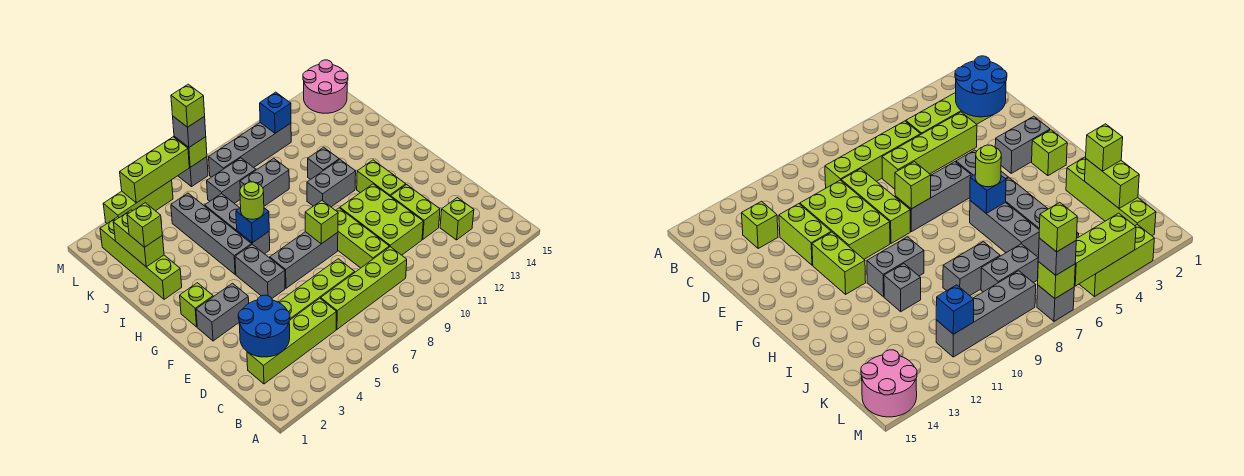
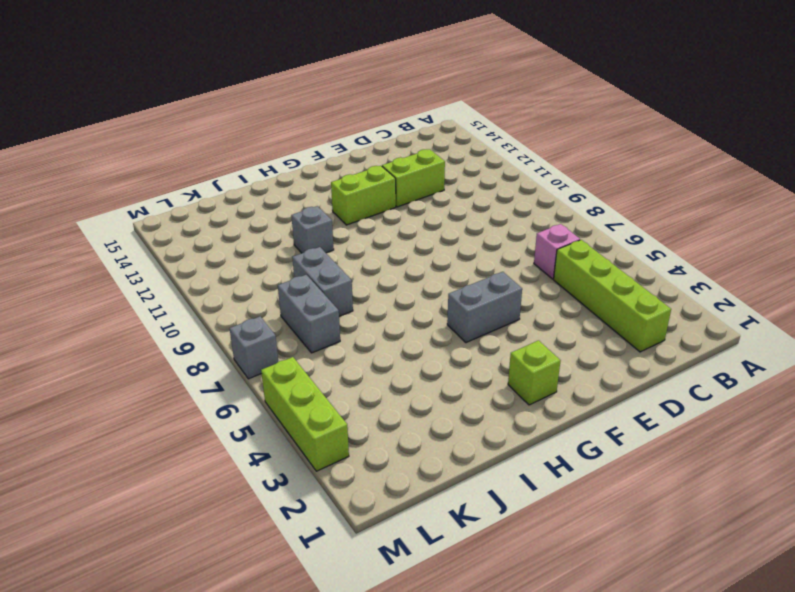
pink 1x1 brick [534,224,580,279] -> lime 1x4 brick [321,247,407,329]
none -> lime 1x1 brick [440,198,474,240]
none -> lime 1x4 brick [279,259,355,320]
none -> lime 1x3 brick [336,208,389,268]
none -> lime 2x3 brick [340,184,423,255]

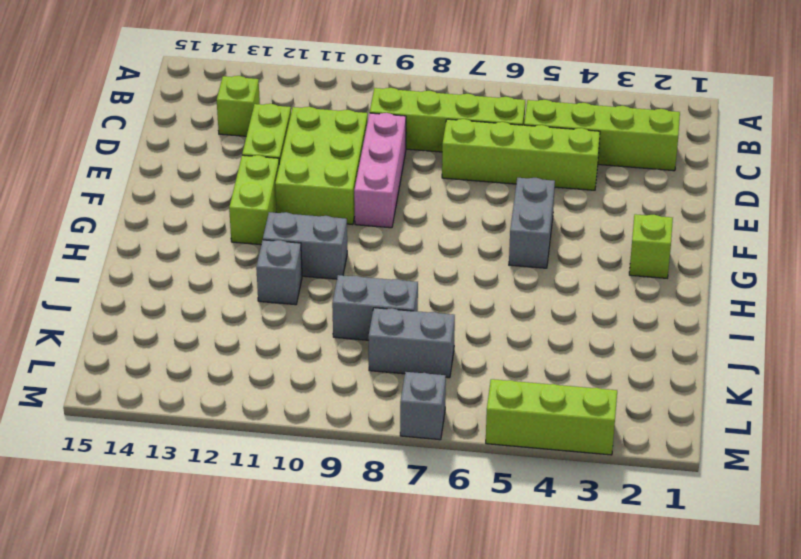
pink 1x3 brick [354,113,406,228] -> lime 1x3 brick [336,208,389,268]
none -> grey 1x2 brick [196,283,249,341]
none -> grey 1x3 brick [270,232,338,288]
none -> grey 1x4 brick [171,193,252,274]
none -> grey 1x3 brick [205,194,270,254]

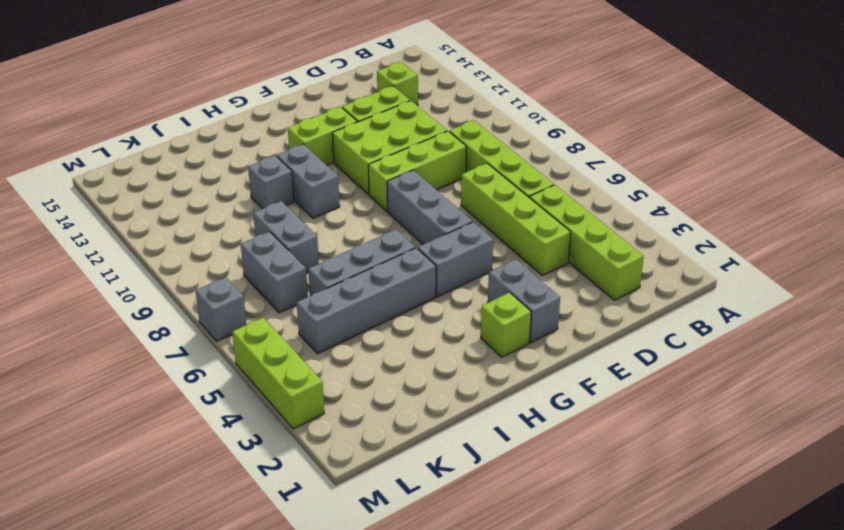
none -> lime 1x4 brick [100,217,182,299]
none -> grey 1x4 brick [209,123,291,177]
none -> pink 2x2 round brick [303,60,348,113]
none -> blue 2x2 round brick [238,295,290,357]

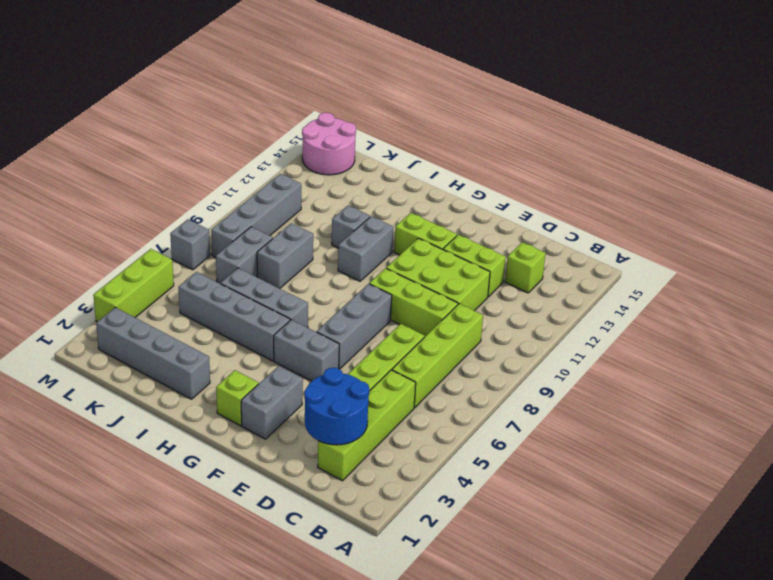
grey 1x4 brick [96,307,210,399] -> lime 1x4 brick [100,217,182,299]
none -> lime 1x1 brick [305,201,338,244]
none -> blue 1x1 brick [236,208,269,243]
none -> lime 1x2 brick [113,210,164,267]
none -> blue 1x1 brick [260,92,291,133]

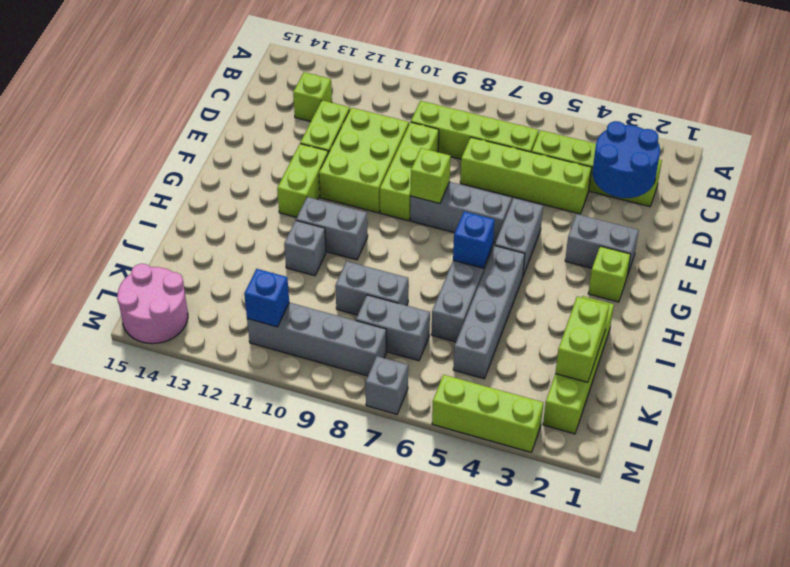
none -> lime 1x3 brick [120,137,189,203]
none -> lime 1x1 brick [174,136,207,167]
none -> lime 1x1 round brick [240,182,264,219]
none -> lime 1x1 brick [127,203,162,247]

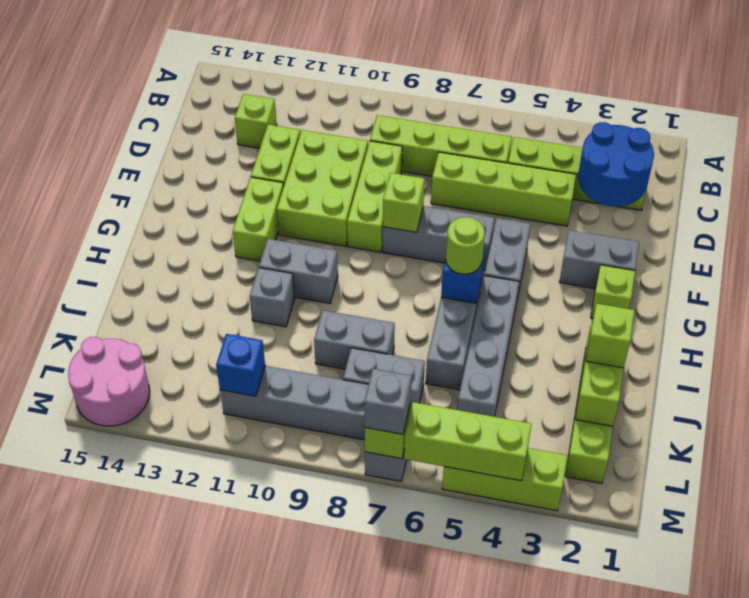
none -> lime 1x1 brick [171,84,205,127]

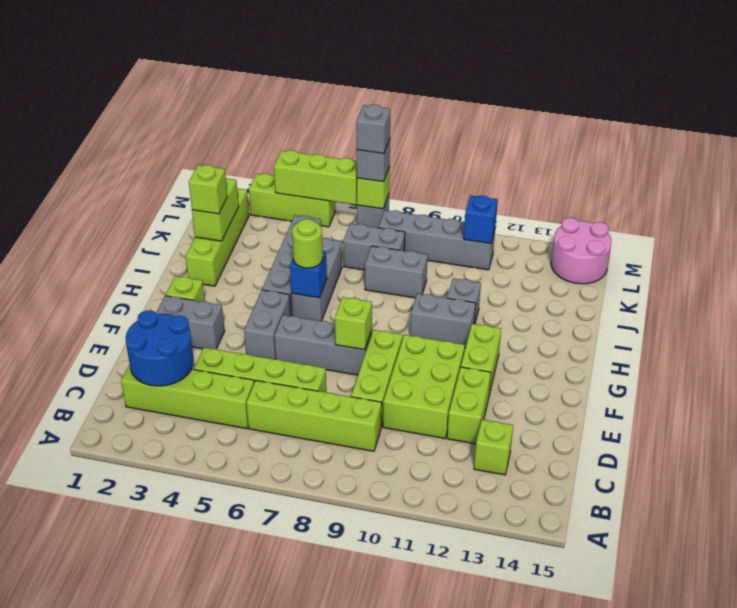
grey 1x1 brick [357,105,390,154] -> lime 1x1 brick [171,84,205,127]

